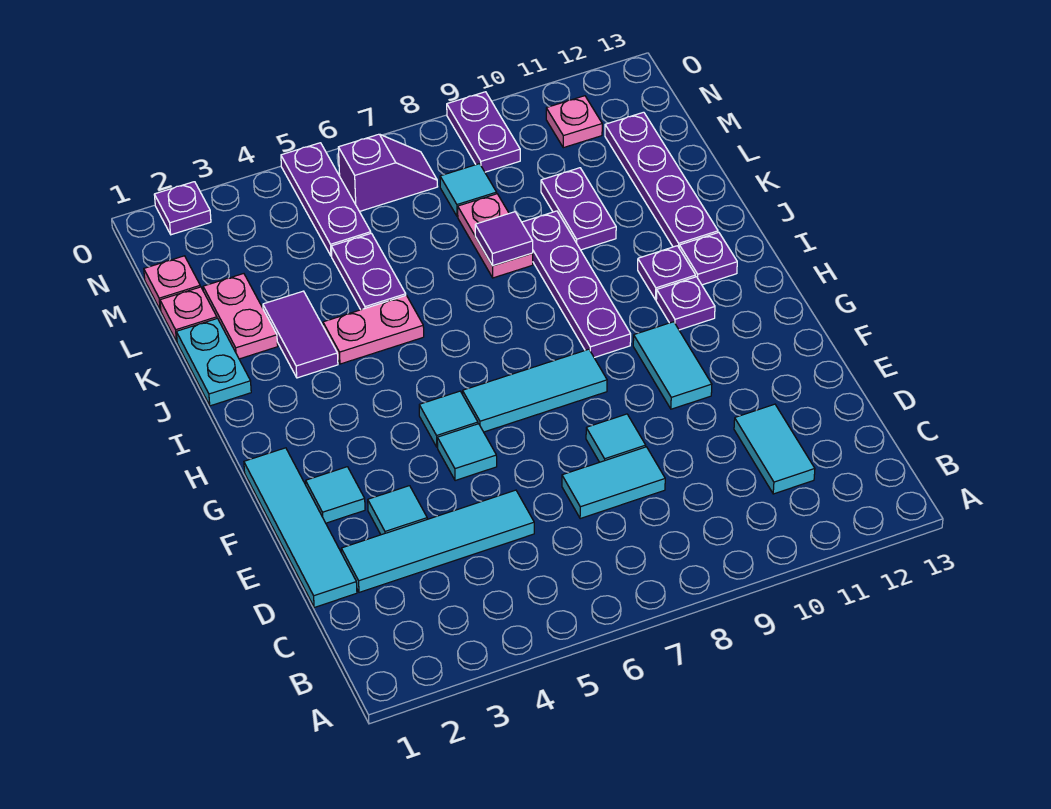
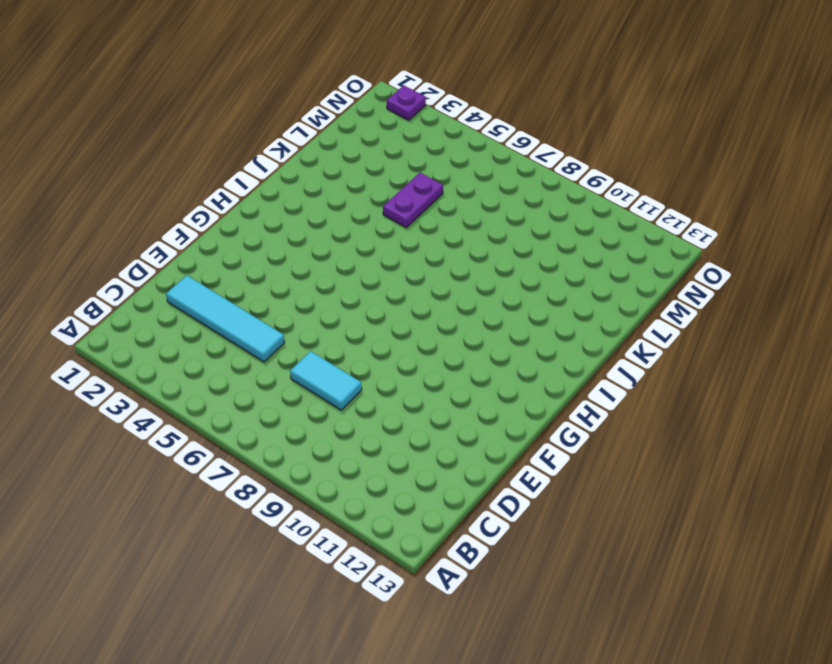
none -> cyan 1x2 tile [734,404,815,494]
none -> cyan 1x4 tile [244,448,357,608]
none -> cyan 1x1 tile [368,486,427,535]
none -> cyan 1x1 tile [586,414,646,462]

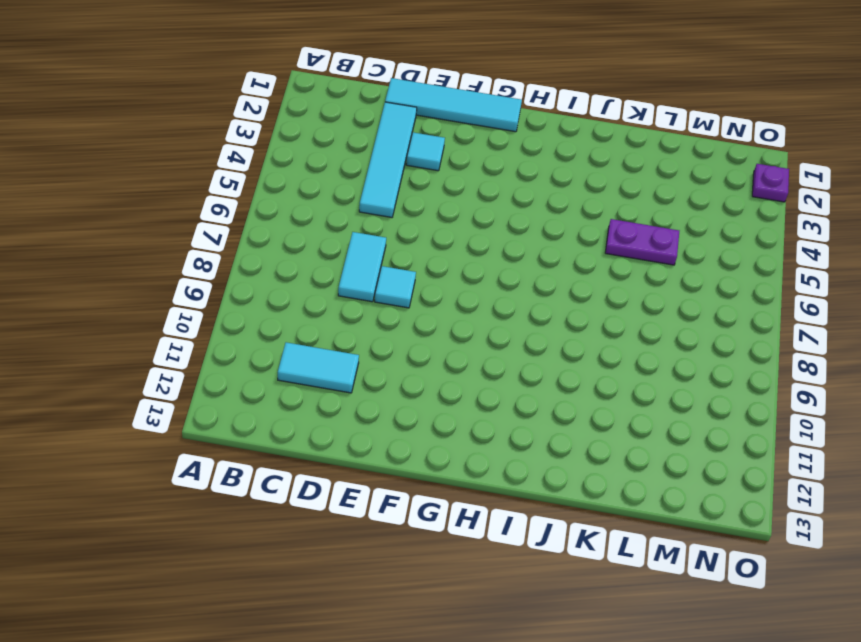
none -> cyan 1x1 tile [306,467,365,523]
none -> cyan 1x1 tile [437,424,497,481]
none -> cyan 1x2 tile [633,322,712,409]
none -> cyan 1x1 tile [419,391,478,447]

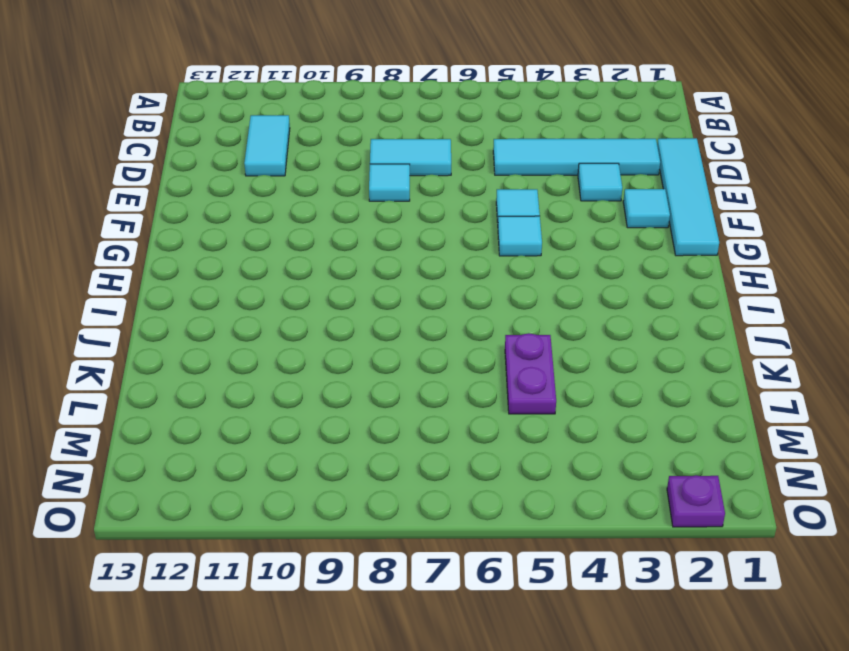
none -> cyan 1x2 tile [633,322,712,409]
none -> cyan 1x3 tile [463,349,607,432]
none -> purple 1x4 plate [522,211,631,358]
none -> purple 1x1 plate [656,277,715,330]

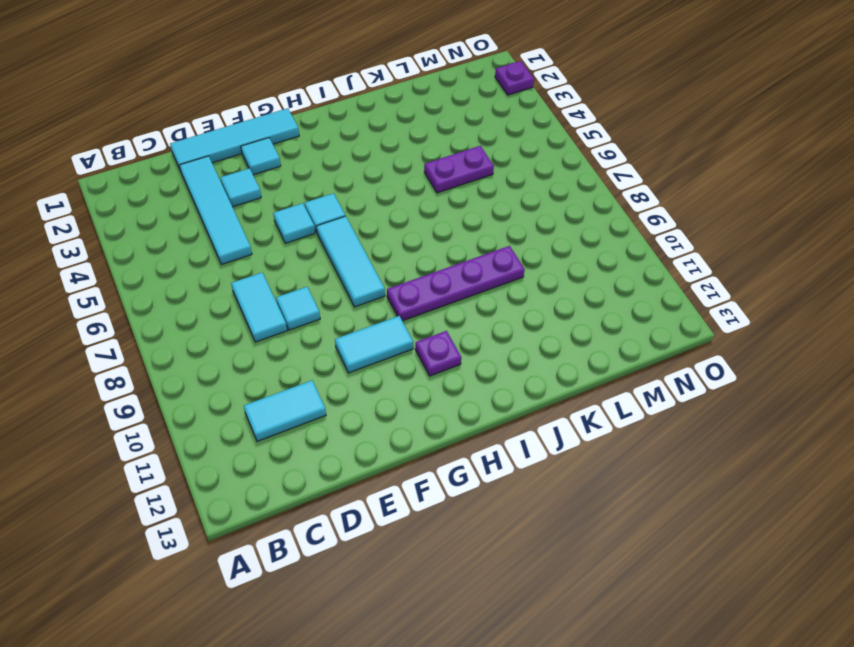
none -> purple 1x1 plate [638,246,696,300]
none -> purple 1x1 plate [679,232,737,285]
none -> cyan 1x2 plate [176,318,251,406]
none -> purple 1x2 tile [263,291,338,378]

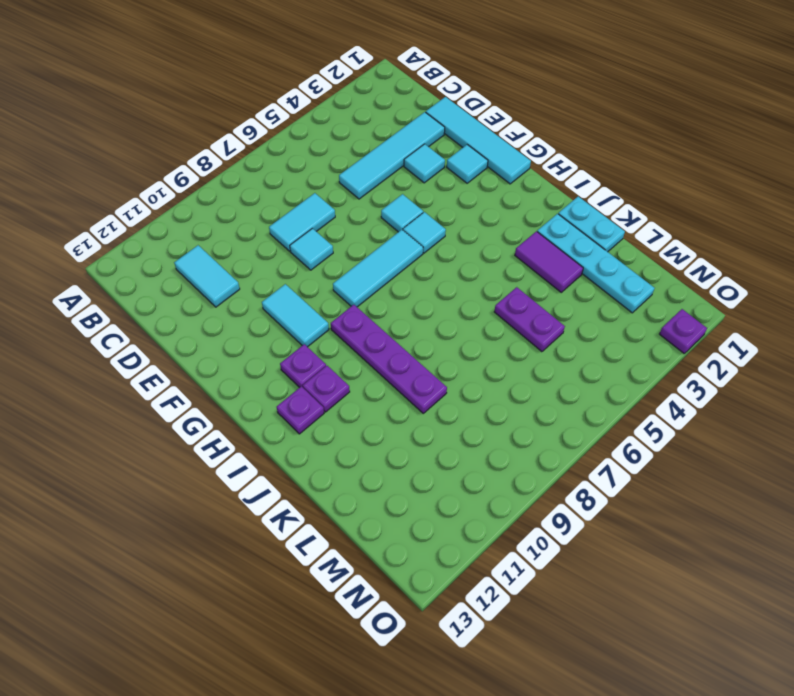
cyan 1x4 plate [537,214,654,313] -> pink 1x2 plate [203,274,278,359]
none -> pink 1x2 plate [323,295,424,364]
none -> purple 1x4 plate [605,112,718,247]
none -> pink 1x2 plate [458,194,533,278]
none -> purple 1x2 plate [541,168,616,250]

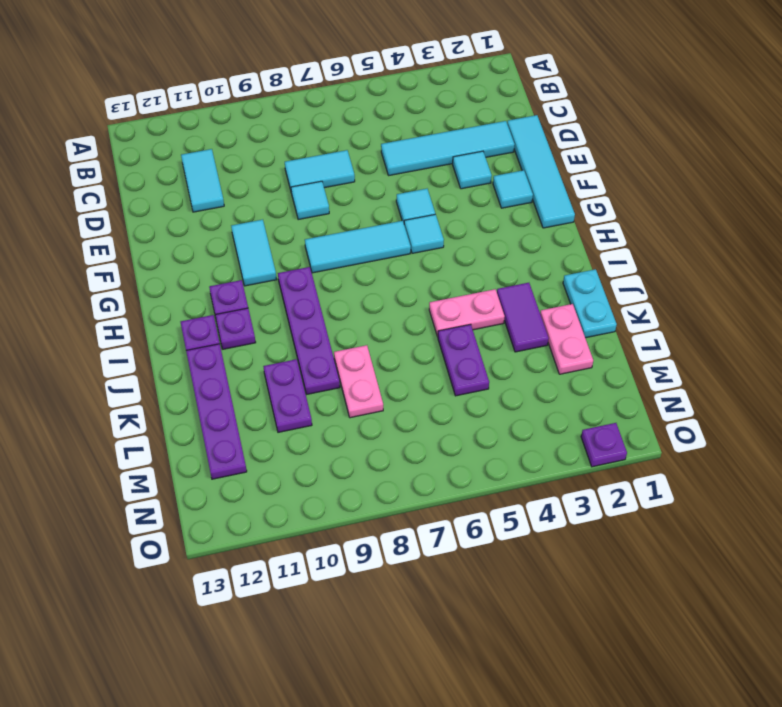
none -> pink 1x1 plate [160,287,217,342]
none -> pink 1x1 plate [144,256,200,310]
none -> purple 1x3 plate [281,143,371,256]
none -> cyan 1x1 tile [440,164,497,217]

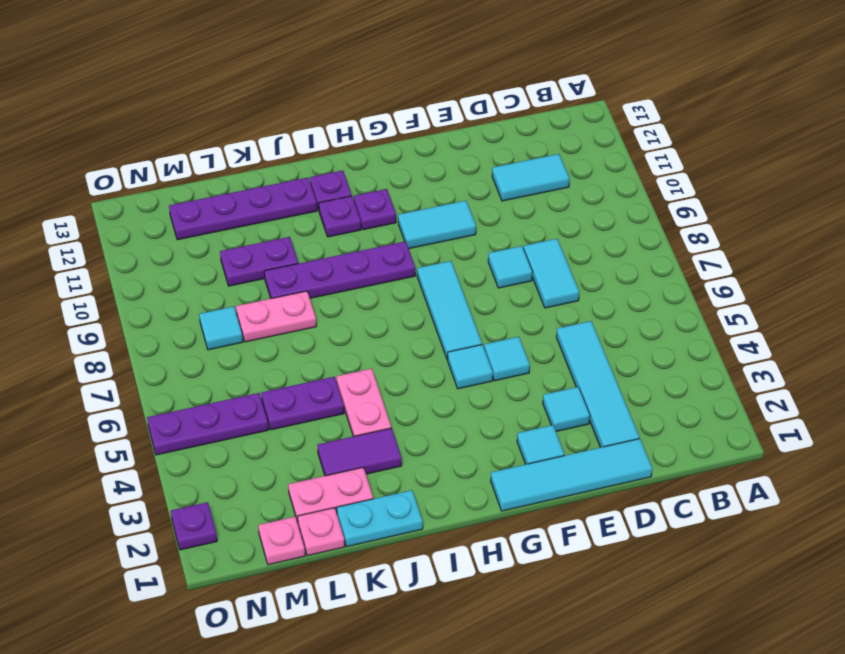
none -> purple 1x2 slope [338,134,438,211]
none -> purple 1x2 plate [447,92,520,172]
none -> pink 1x1 plate [546,96,602,148]
none -> purple 1x1 tile [475,212,533,266]

